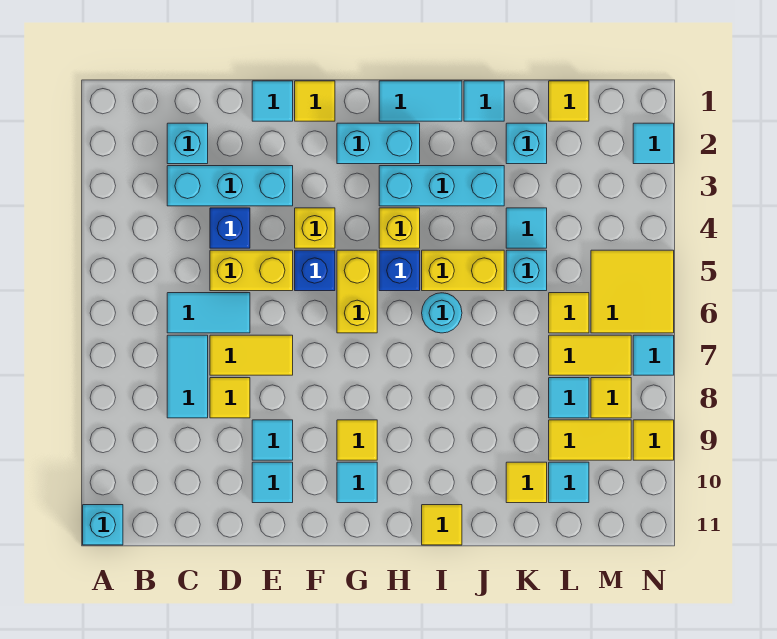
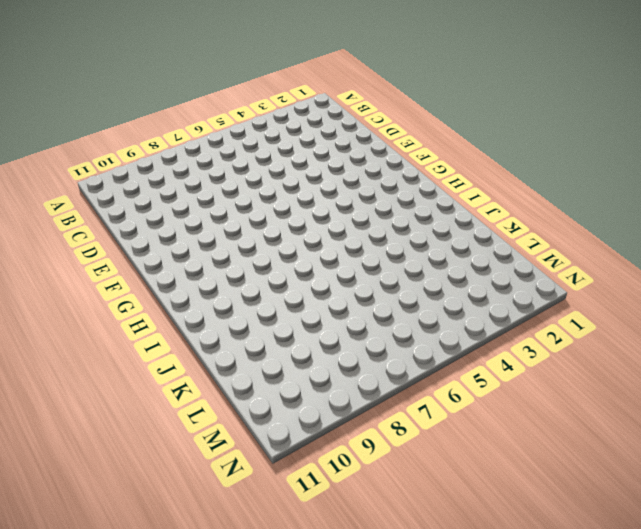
none -> cyan 1x1 brick [83,505,123,545]
none -> cyan 1x1 brick [167,123,208,164]
none -> cyan 1x3 brick [167,166,293,206]
none -> cyan 1x2 tile [167,293,250,333]

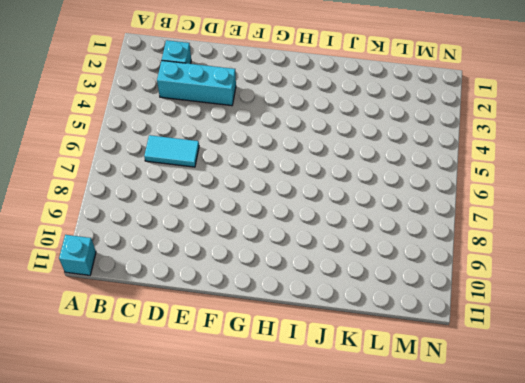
none -> cyan 1x2 tile [167,335,208,418]
none -> blue 1x1 brick [210,208,250,248]
none -> yellow 1x2 brick [210,250,293,291]
none -> yellow 1x2 tile [210,335,293,375]

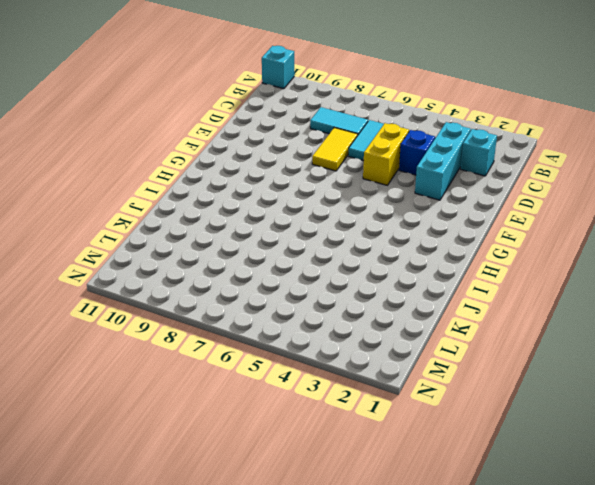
none -> yellow 1x1 tile [210,378,250,418]
none -> cyan 1x1 tile [252,81,293,121]
none -> cyan 1x1 tile [252,420,293,460]
none -> cyan 1x1 tile [252,462,293,503]

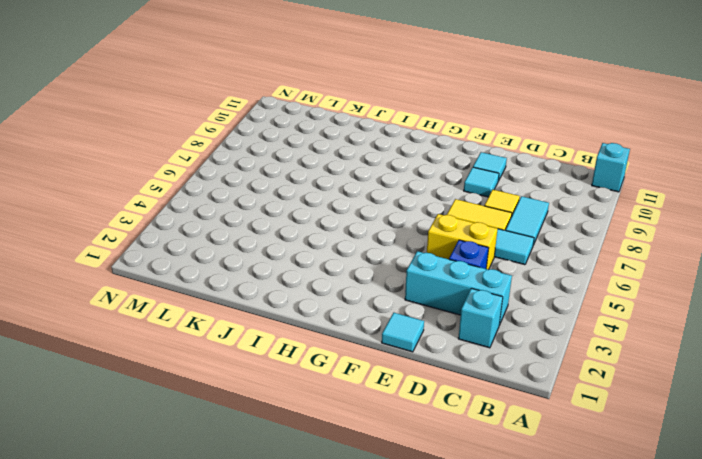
none -> yellow 1x1 tile [295,81,335,121]
none -> yellow 1x1 brick [295,208,335,248]
none -> blue 1x1 brick [295,250,335,291]
none -> cyan 1x2 brick [337,123,420,164]

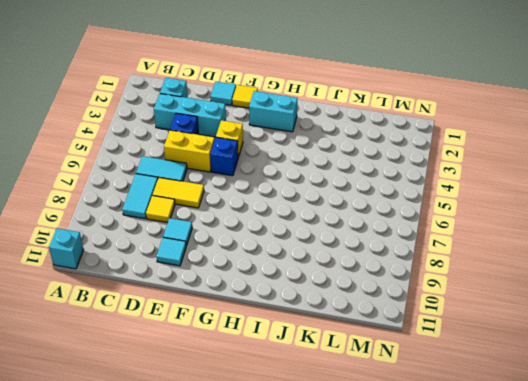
none -> yellow 1x2 brick [337,250,377,333]
none -> yellow 1x1 tile [337,420,377,460]
none -> cyan 1x1 tile [337,462,377,503]
none -> cyan 1x2 tile [379,81,462,121]

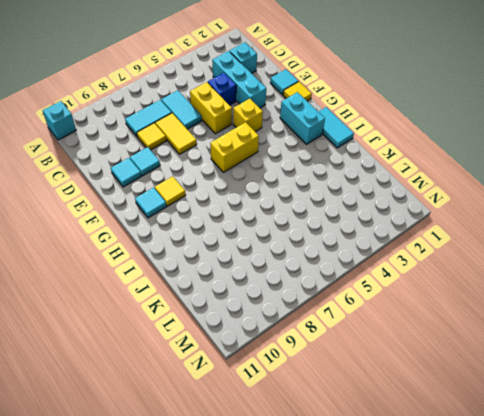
none -> blue 1x1 brick [295,250,335,291]
none -> cyan 1x3 brick [379,166,504,206]
none -> yellow 1x1 brick [379,208,420,248]
none -> blue 1x1 brick [379,250,420,291]

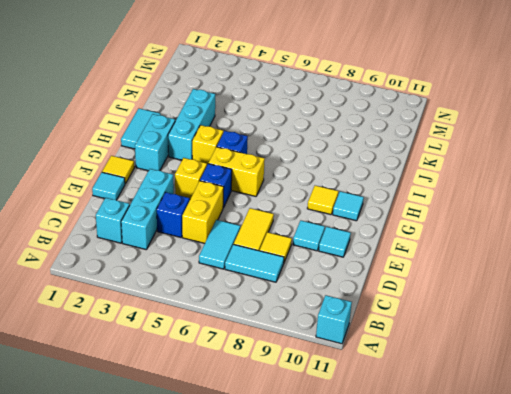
none -> yellow 1x2 brick [422,250,504,291]
none -> cyan 1x1 round brick [422,293,462,333]
none -> yellow 1x1 tile [422,505,462,545]
none -> cyan 1x1 tile [464,81,504,121]

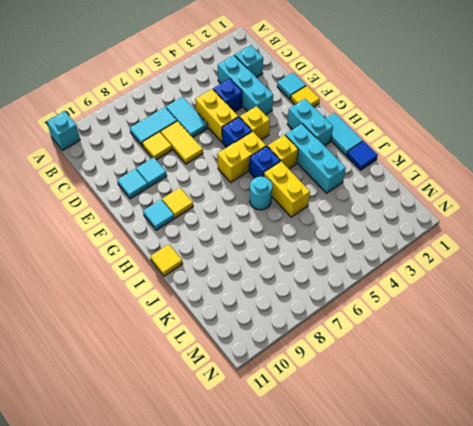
blue 1x1 tile [347,141,378,170] -> cyan 1x1 tile [464,81,504,121]
none -> cyan 1x1 brick [506,123,547,164]
none -> cyan 1x1 tile [506,208,547,248]
none -> cyan 1x1 brick [506,250,547,291]
none -> yellow 1x1 tile [506,462,547,503]

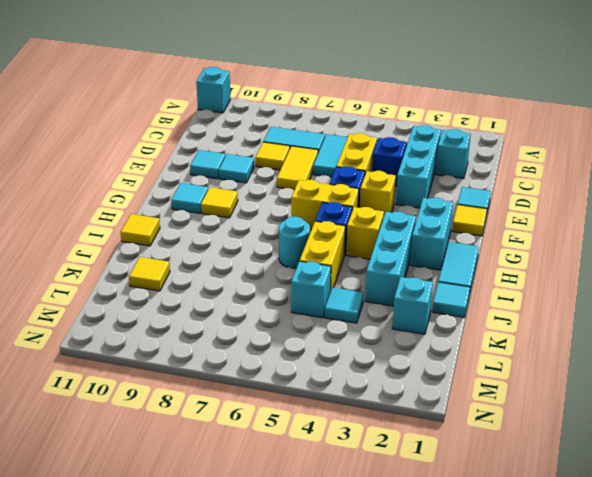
none -> yellow 1x1 tile [549,81,589,121]
none -> yellow 1x1 tile [549,293,589,333]
none -> yellow 1x2 tile [549,335,631,375]
none -> cyan 1x1 tile [549,378,589,418]

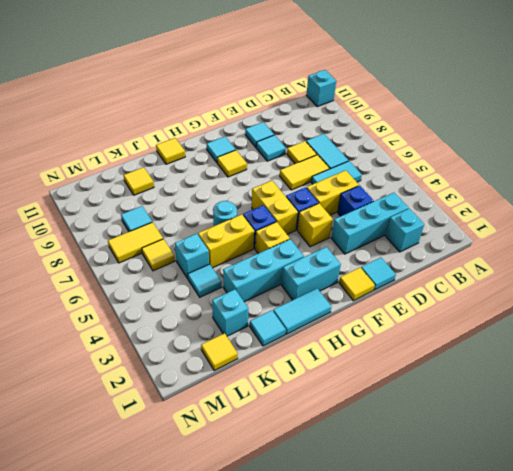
none -> yellow 1x2 tile [549,420,631,460]
none -> cyan 1x1 tile [549,462,589,503]
none -> yellow 2x2 tile [591,250,674,333]
none -> yellow 1x1 tile [591,378,631,418]

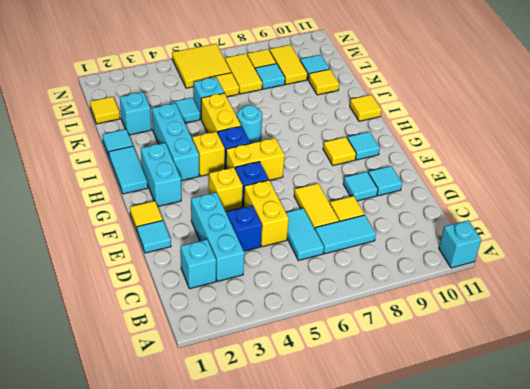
none -> cyan 1x1 tile [633,123,674,164]
none -> cyan 1x1 tile [633,335,674,375]
none -> yellow 1x1 tile [633,420,674,460]

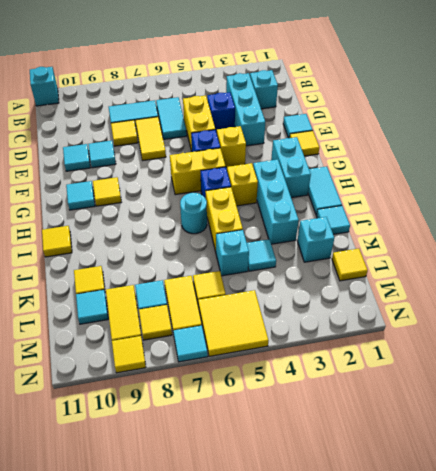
none -> cyan 1x1 tile [633,123,674,164]

